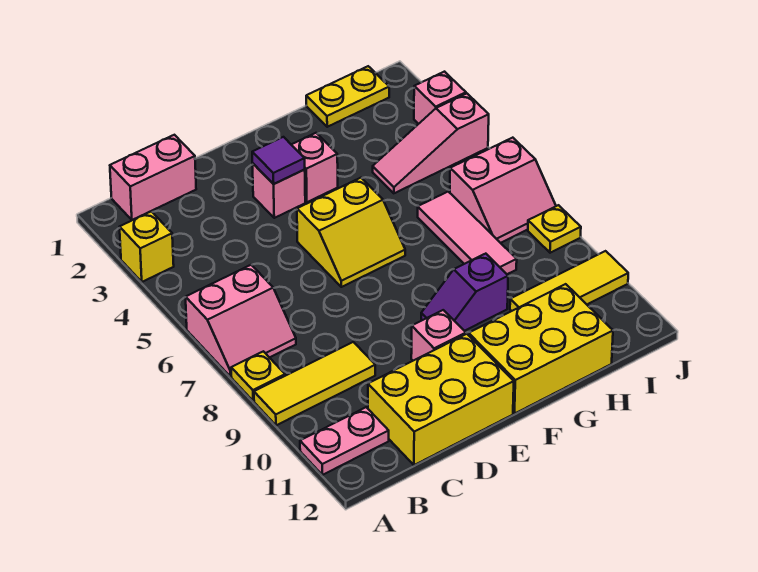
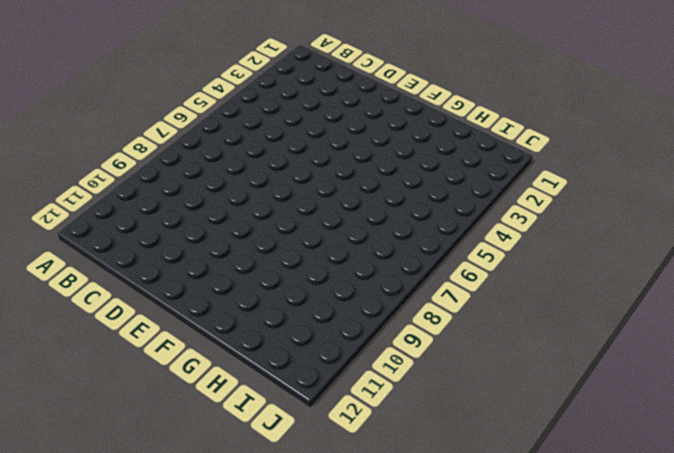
none -> yellow 1x1 brick [120,211,174,282]
none -> pink 2x2 slope [186,265,296,377]
none -> yellow 1x1 plate [231,351,285,401]

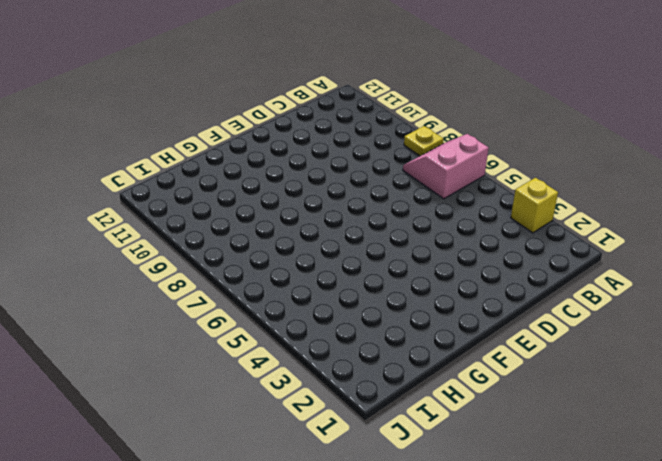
none -> yellow 1x3 tile [254,342,375,425]
none -> pink 1x2 plate [300,407,389,475]
none -> pink 1x2 brick [110,135,196,220]

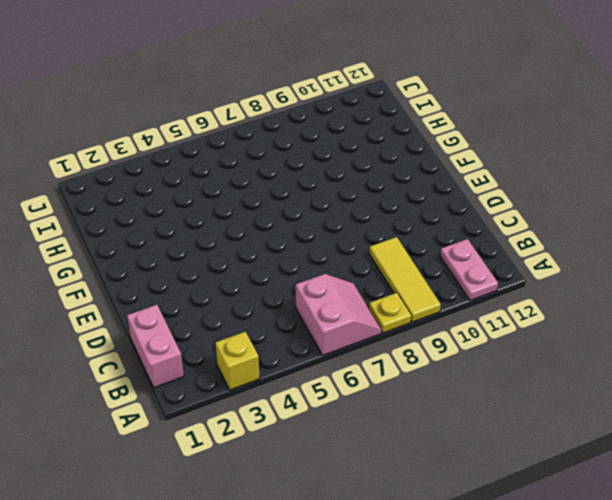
none -> yellow 2x3 brick [368,334,514,465]
none -> pink 1x1 brick [252,163,305,218]
none -> yellow 2x2 slope [297,178,405,287]

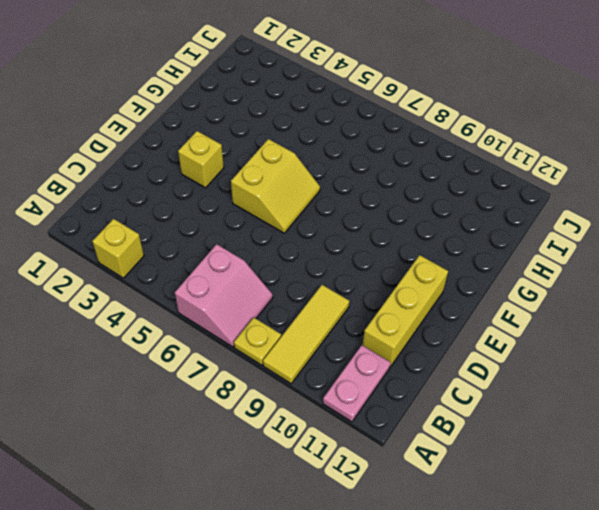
yellow 1x3 brick [363,255,448,367] -> yellow 2x3 brick [368,334,514,465]
yellow 1x1 brick [178,131,224,188] -> pink 1x1 brick [252,163,305,218]
none -> pink 1x2 brick [110,135,196,220]
none -> pink 1x1 brick [411,310,466,361]
none -> pink 1x1 brick [291,133,338,202]

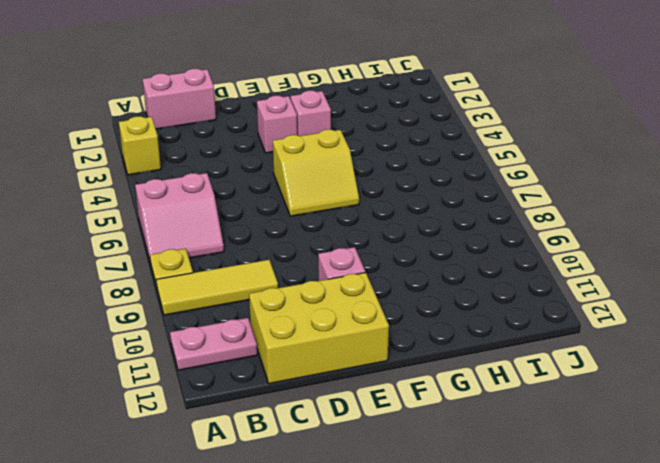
none -> purple 1x2 slope [421,254,508,331]
none -> yellow 2x3 brick [469,284,613,413]
none -> yellow 1x2 plate [306,66,389,127]

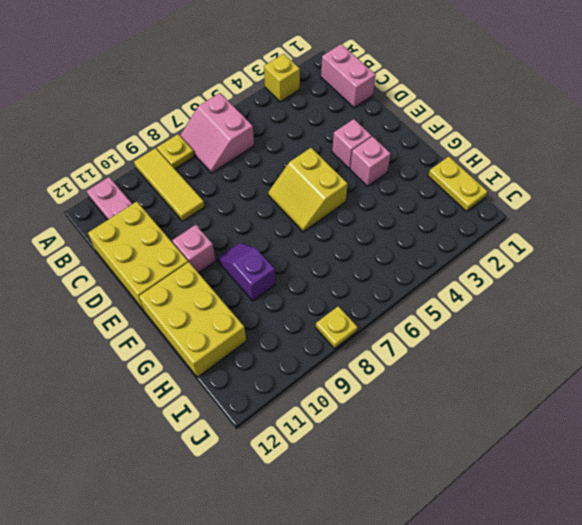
none -> pink 1x3 slope [373,94,489,193]
none -> pink 1x3 tile [418,192,517,274]
none -> yellow 1x3 tile [510,251,628,311]

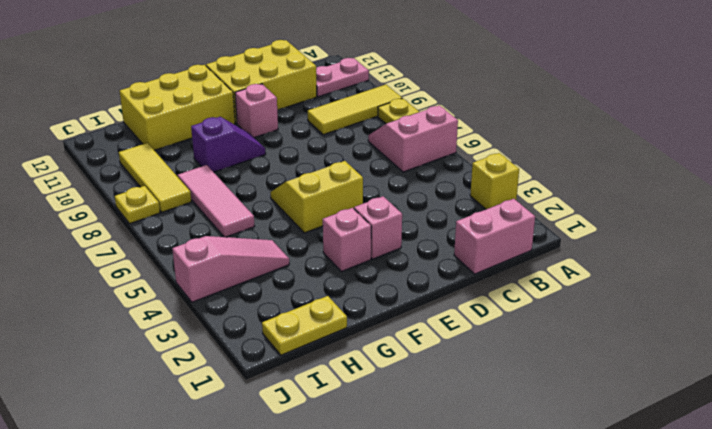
yellow 1x3 tile [119,143,191,212] -> yellow 1x3 tile turned to [510,251,628,311]
none -> pink 2x2 slope [450,138,556,243]
none -> pink 1x1 brick [414,72,466,124]
none -> purple 1x1 tile [252,137,305,184]

